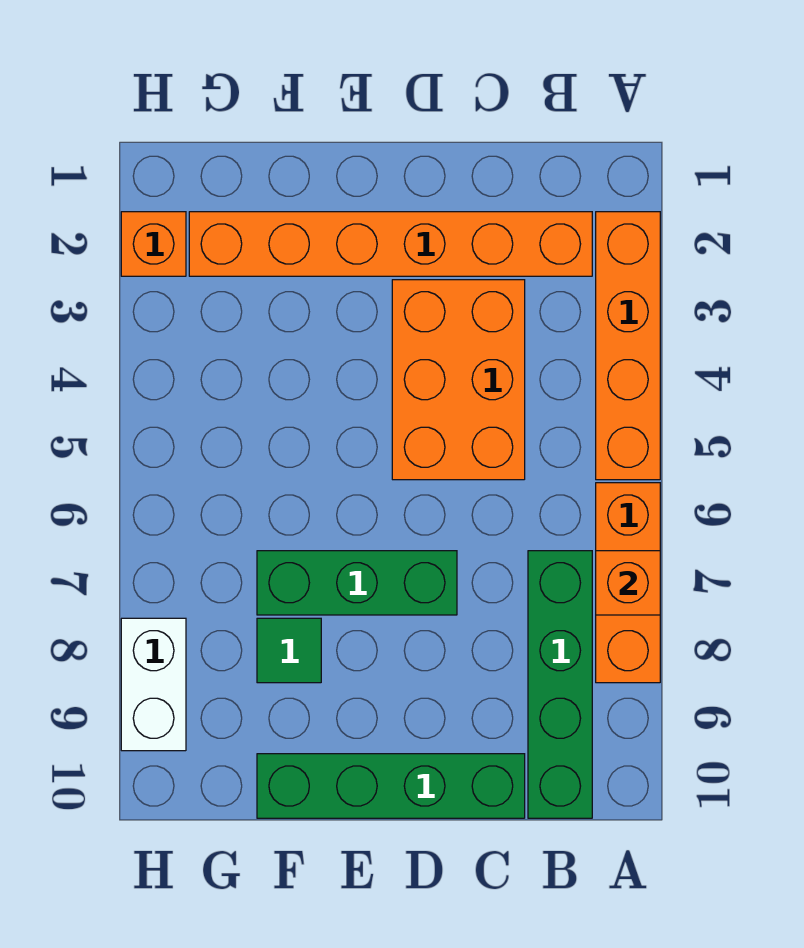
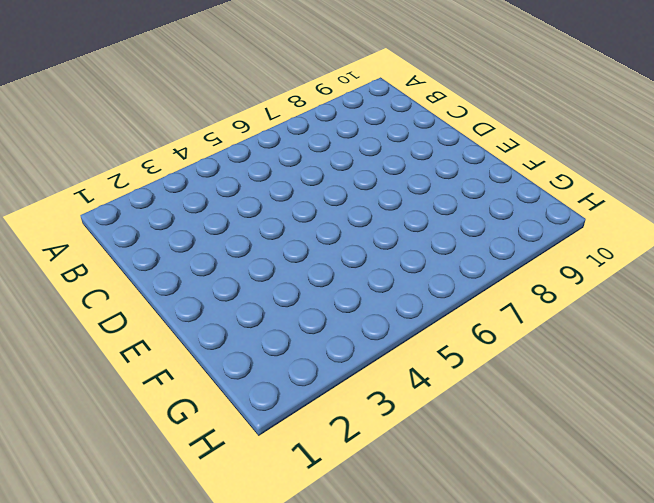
none -> orange 1x4 brick [596,212,660,480]
none -> orange 1x3 brick [596,483,660,683]

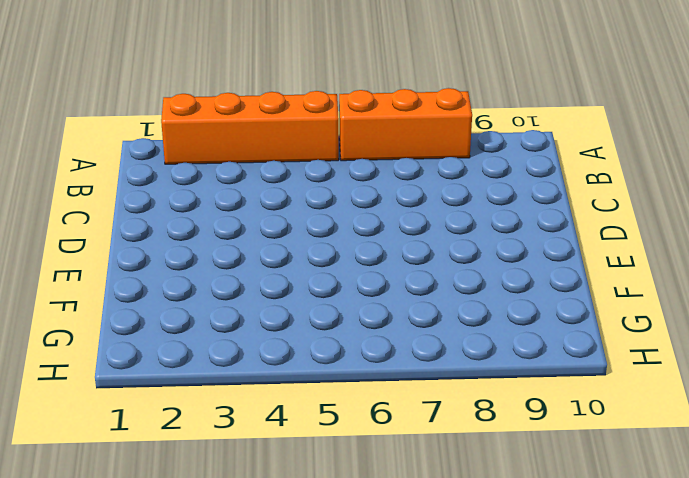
none -> orange 1x6 brick [189,212,592,276]
none -> green 1x4 brick [528,551,592,818]

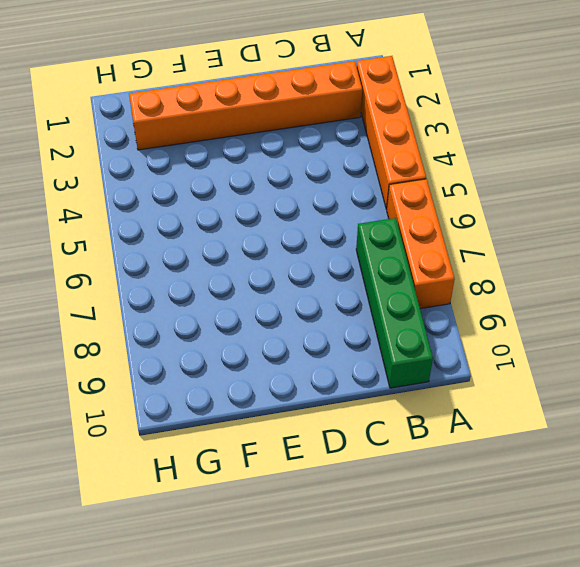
none -> orange 2x3 brick [392,280,525,480]
none -> green 1x4 brick [257,754,525,818]

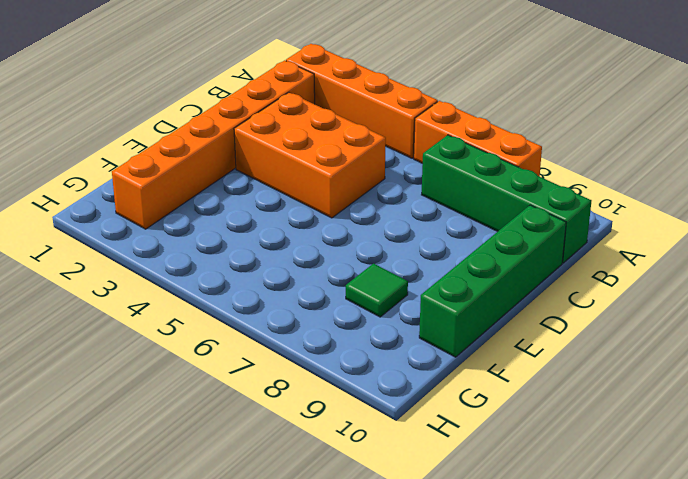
none -> green 1x3 brick [257,551,457,615]
none -> orange 1x1 brick [121,212,186,276]

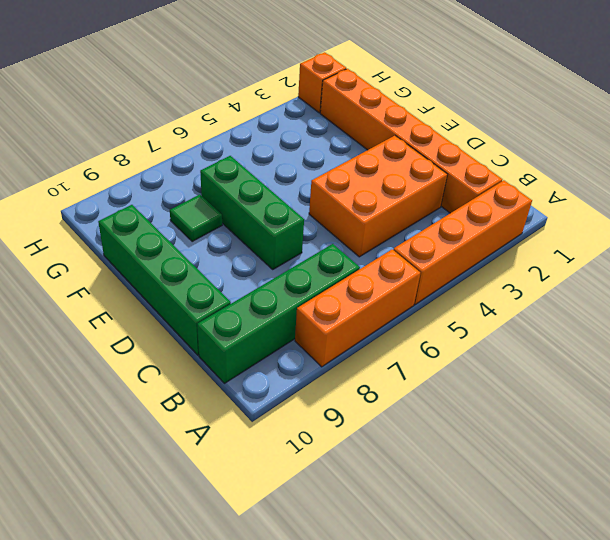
none -> white 1x2 brick [121,618,186,751]
none -> orange 1x1 brick [596,551,660,615]

